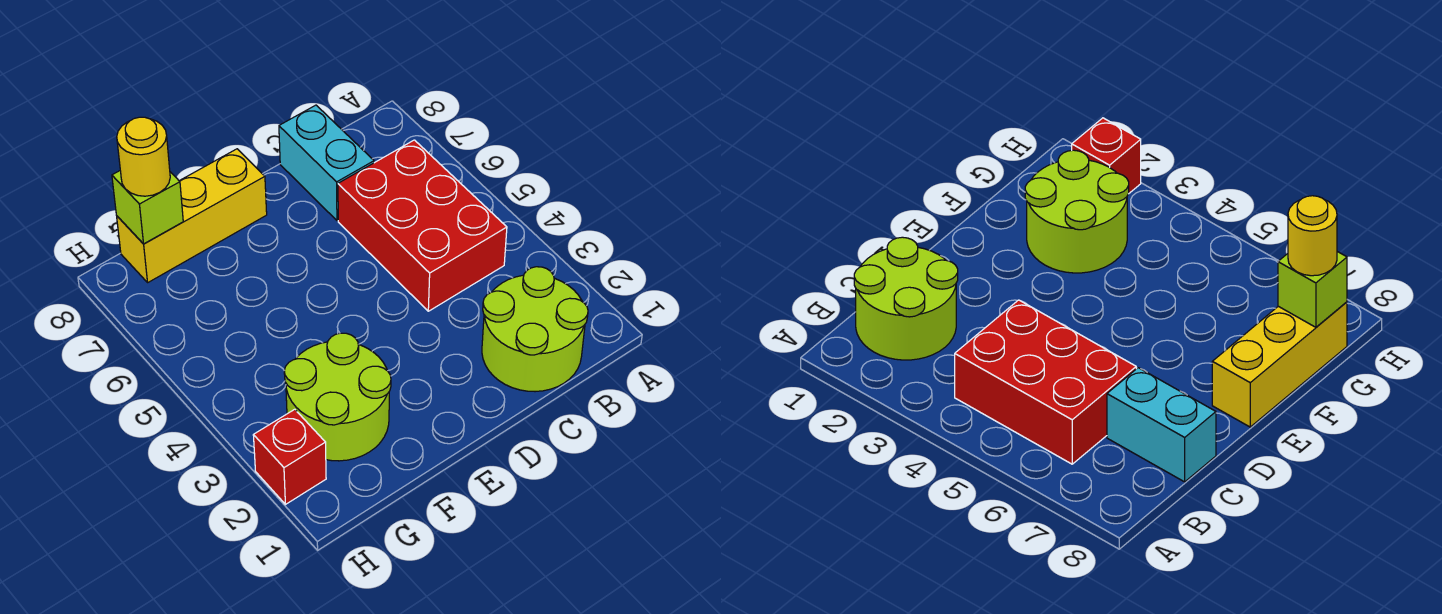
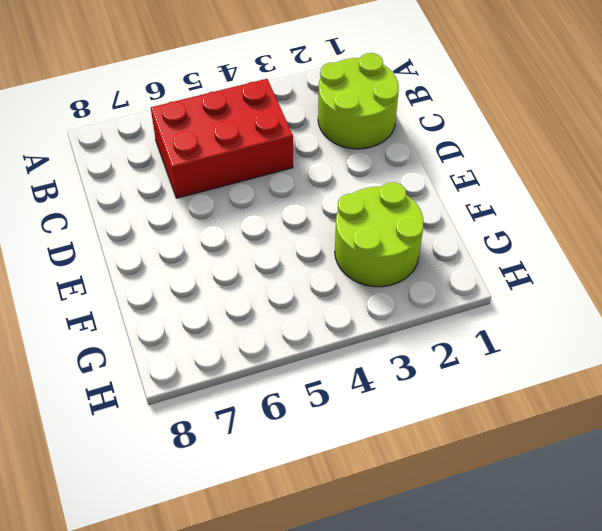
none -> cyan 1x2 brick [279,105,374,221]
none -> yellow 1x3 brick [117,149,267,282]

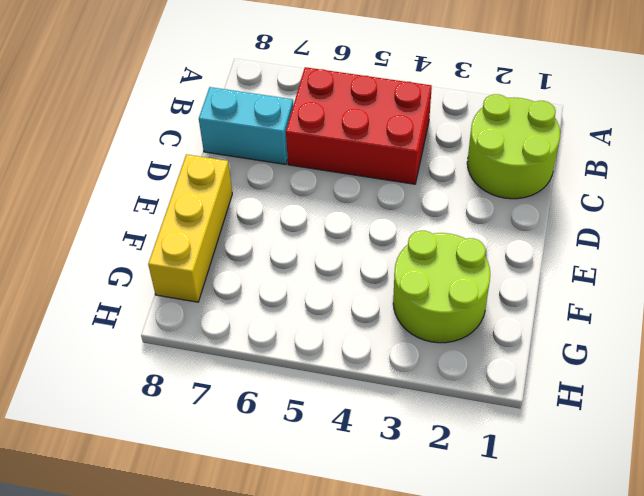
none -> red 1x1 brick [253,409,326,504]
none -> lime 1x1 brick [112,171,183,244]

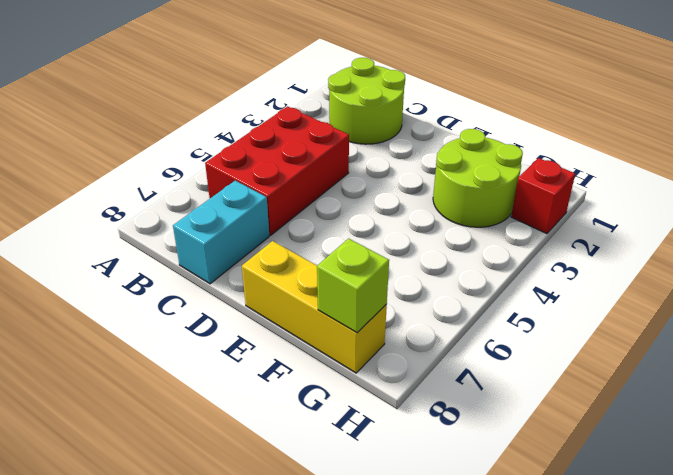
none -> yellow 1x1 round brick [117,117,170,196]

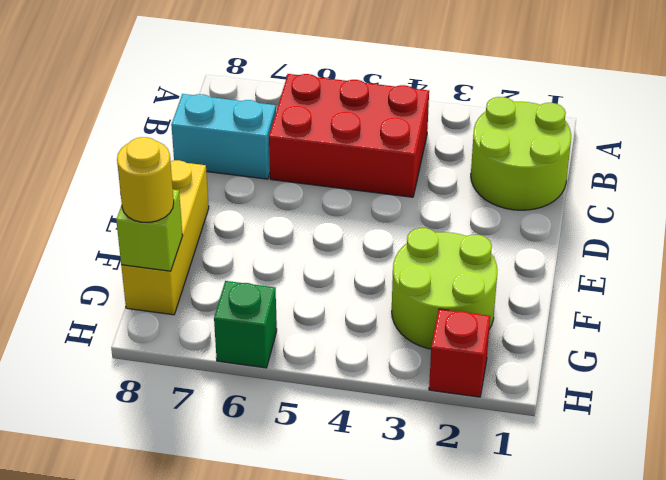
green 1x1 brick [214,281,277,368] -> none

